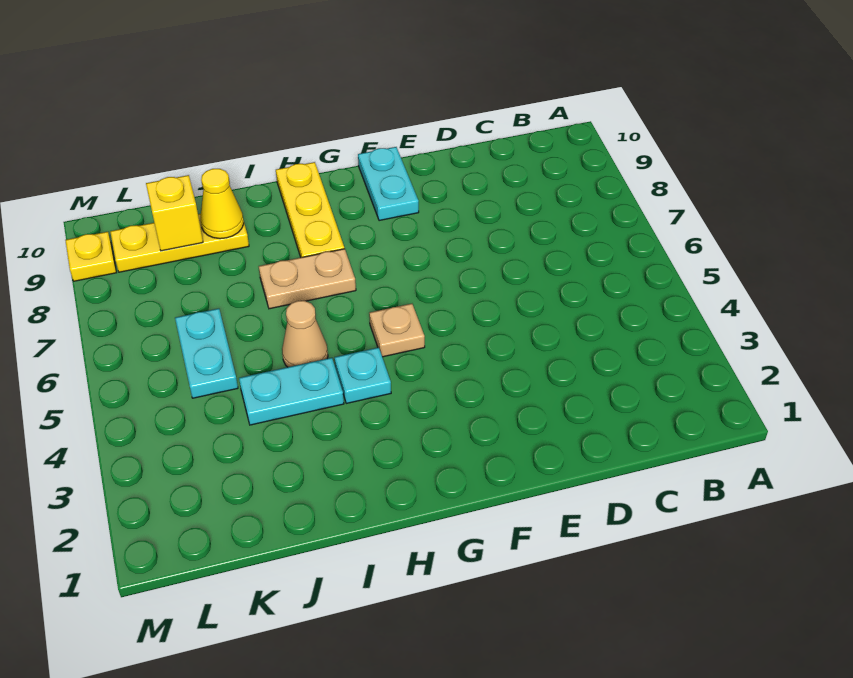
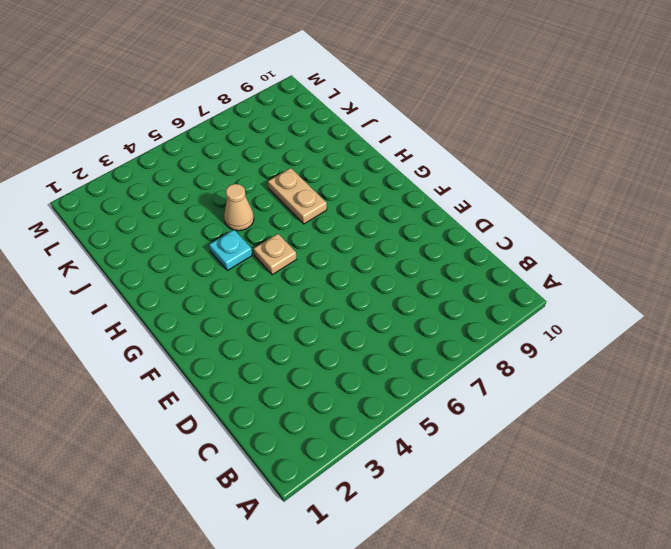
none -> cyan 1x2 plate [358,147,419,221]
none -> yellow 1x3 plate [276,162,344,257]
none -> cyan 1x2 plate [239,358,344,425]

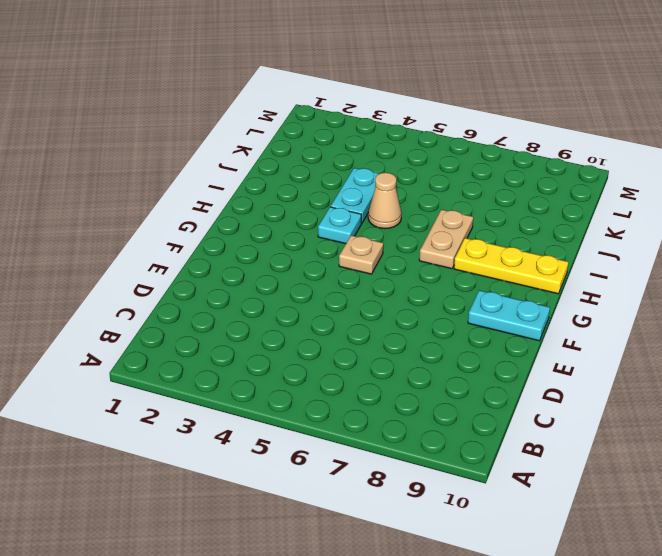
none -> yellow 1x3 plate [110,214,249,272]
none -> cyan 1x2 plate [175,309,238,398]
none -> yellow 1x1 plate [65,232,116,281]

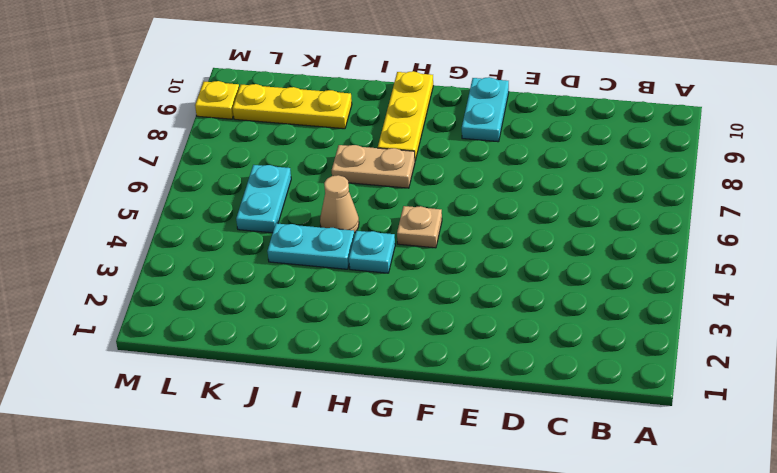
none -> yellow 1x1 cone [201,169,244,239]
none -> yellow 1x1 brick [146,175,203,251]

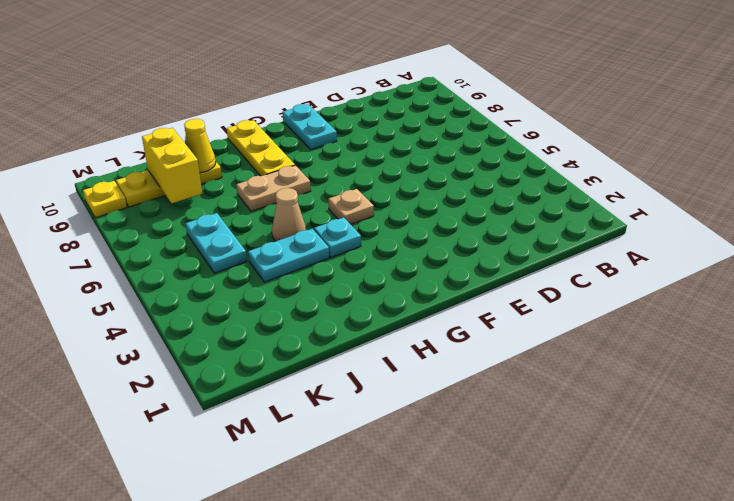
yellow 1x2 brick [142,128,202,203] -> yellow 1x1 brick [146,175,203,251]

